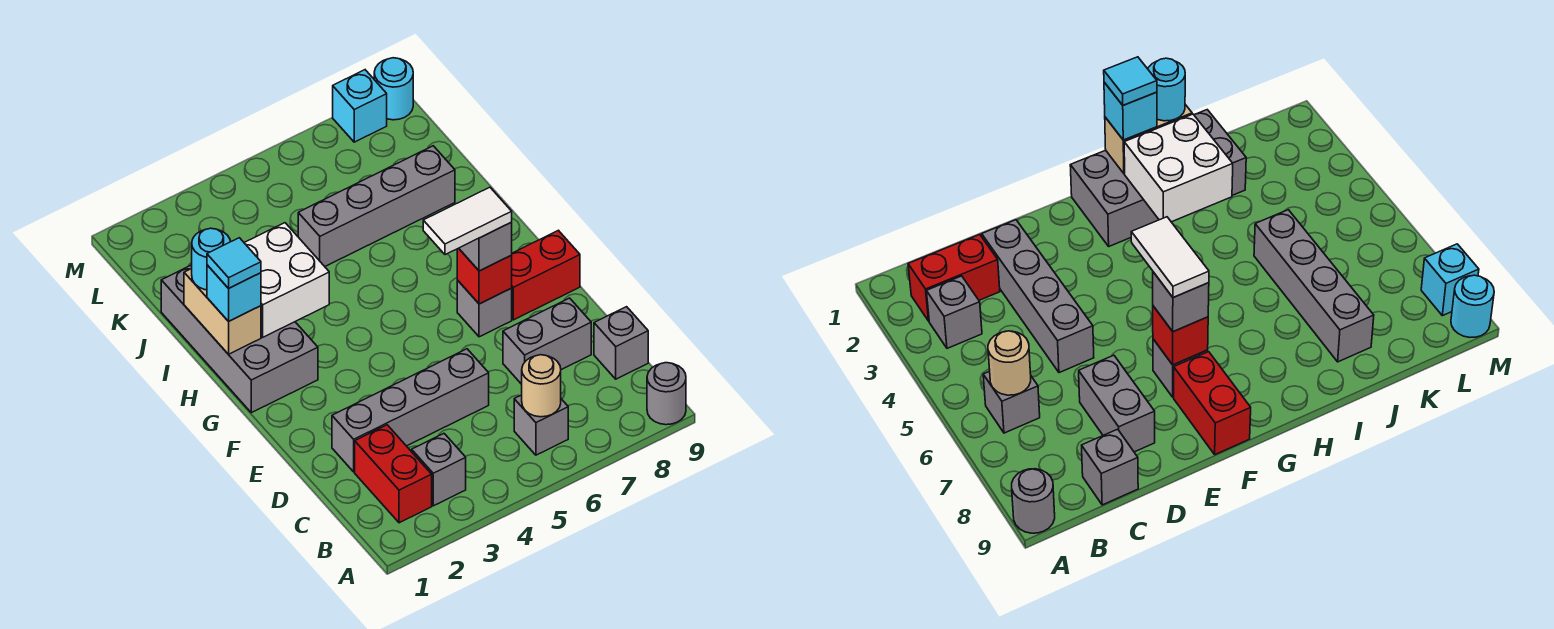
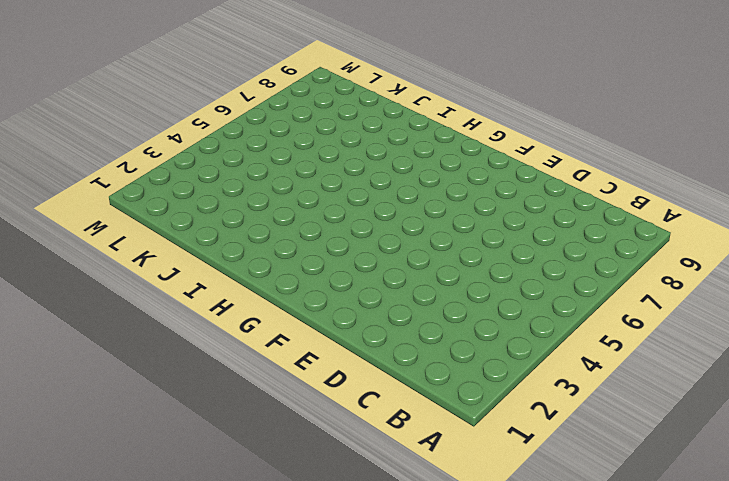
none -> grey 1x1 round brick [647,363,686,425]
none -> red 1x2 brick [355,425,432,523]
none -> grey 1x1 brick [412,434,466,506]

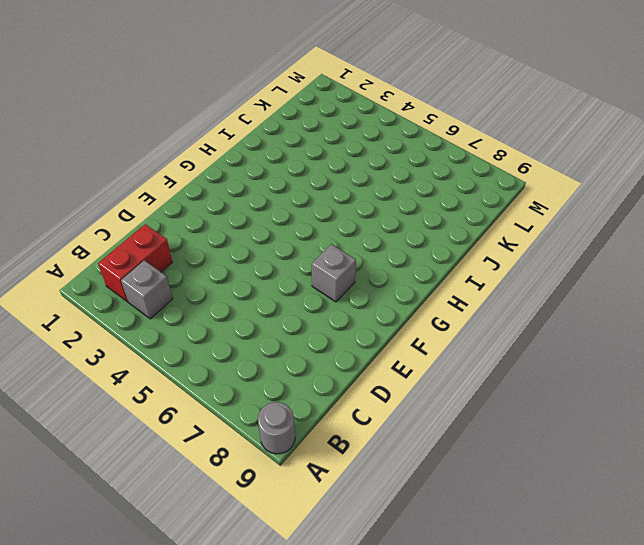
none -> grey 1x1 brick [514,395,568,455]
none -> grey 1x1 brick [594,307,648,379]
none -> grey 1x4 brick [332,349,489,472]

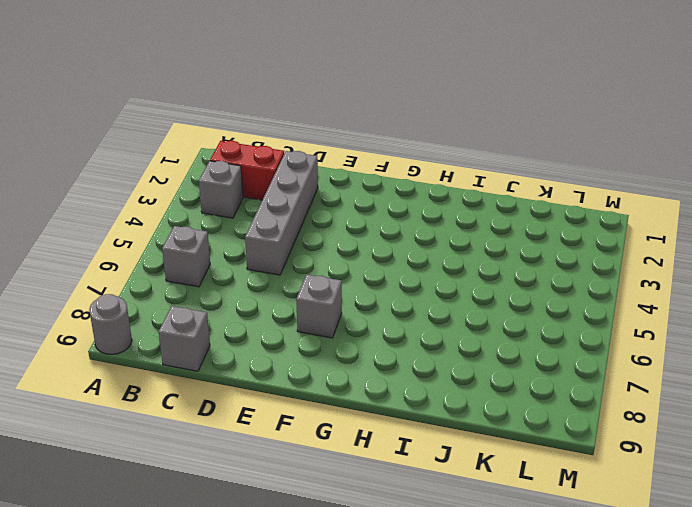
none -> grey 1x2 brick [503,298,591,384]
none -> red 1x2 brick [512,230,580,320]
none -> grey 2x4 brick [161,265,318,413]

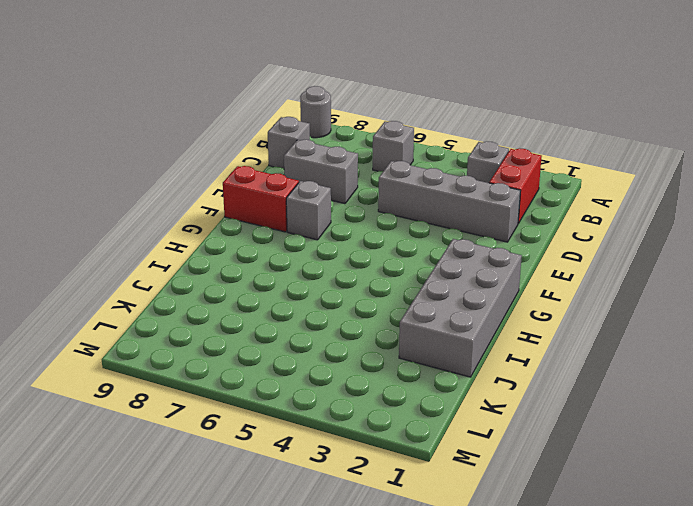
none -> grey 1x4 brick [298,146,455,266]
none -> cyan 1x1 brick [333,70,387,142]
none -> cyan 1x1 round brick [374,58,413,120]

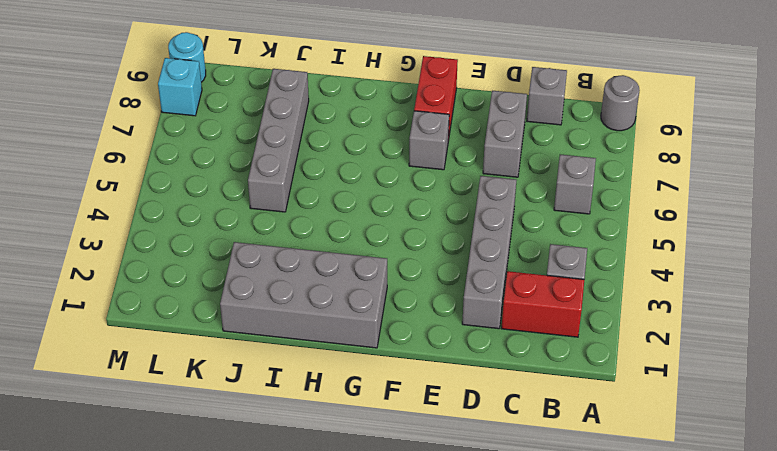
none -> tan 1x1 round brick [522,355,561,417]
none -> red 1x1 brick [457,248,512,304]
none -> tan 1x2 brick [184,269,261,354]

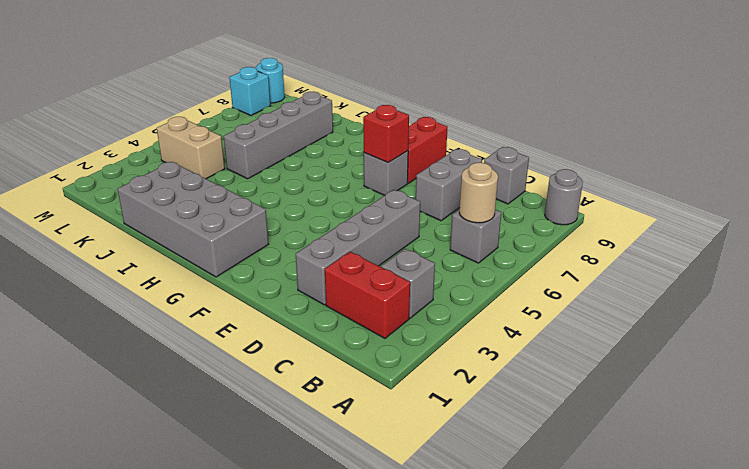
tan 1x2 brick [157,117,225,179] -> tan 1x2 brick moved to [184,269,261,354]
none -> white 2x2 brick [244,223,329,337]
none -> grey 1x1 brick [459,222,512,271]
none -> cyan 1x1 brick [207,265,261,321]

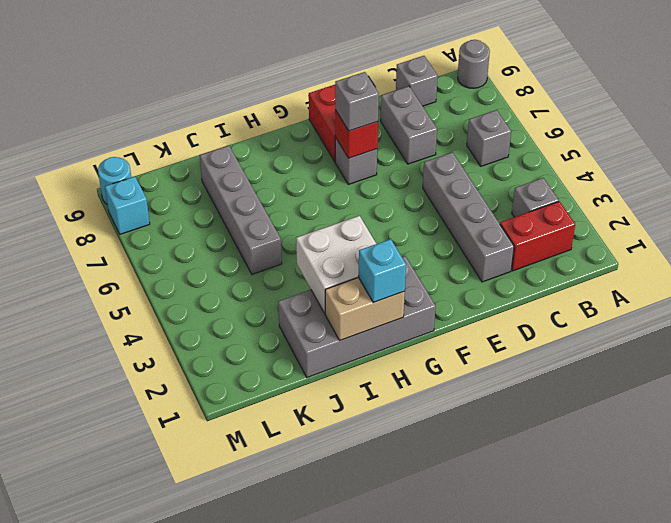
none -> tan 1x1 round brick [522,355,561,417]
none -> cyan 1x1 round brick [192,228,230,290]
none -> white 1x2 tile [423,187,512,255]

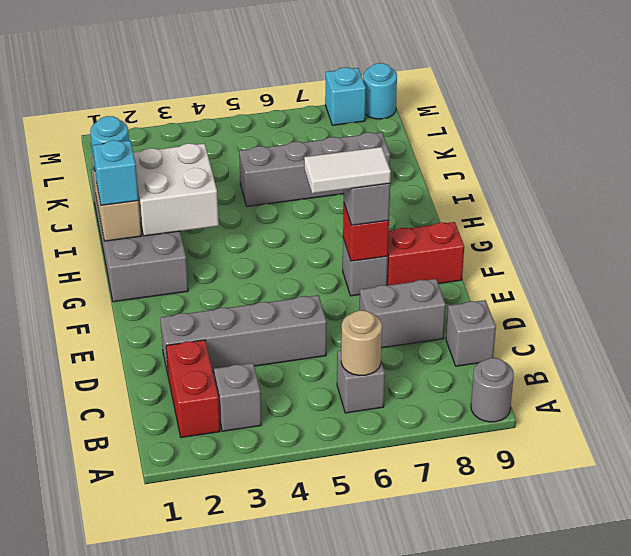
none -> cyan 1x1 tile [207,238,261,288]

